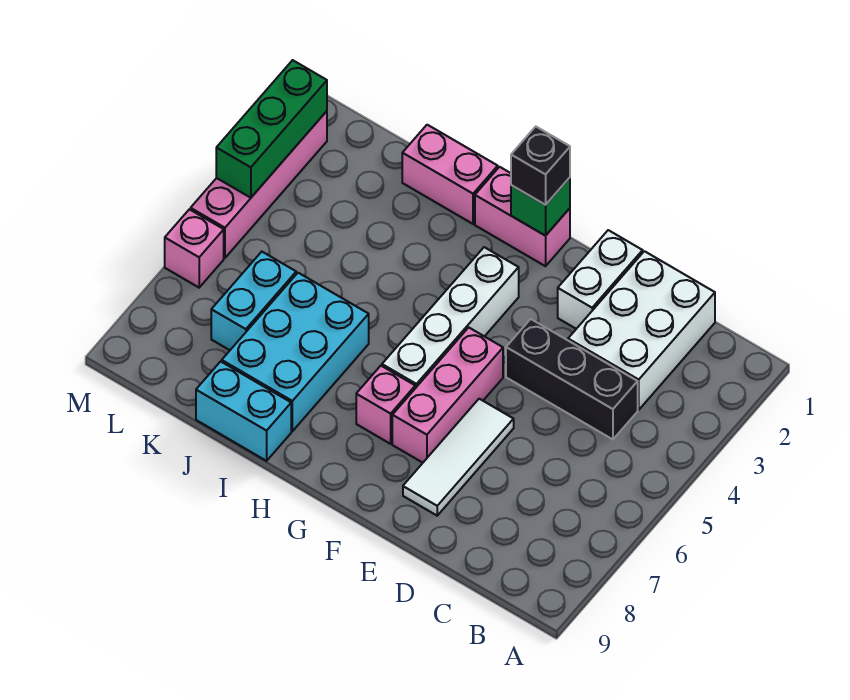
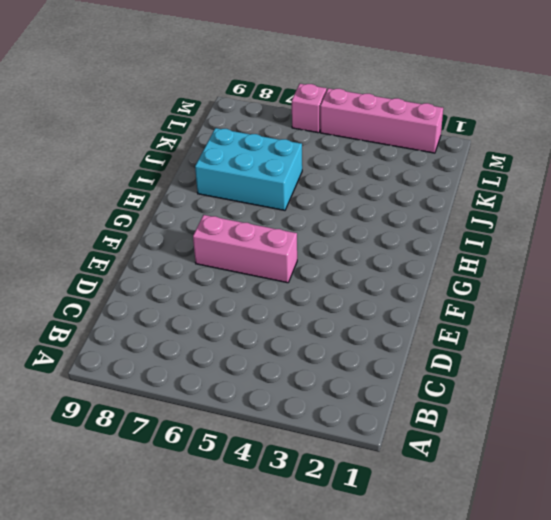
none -> white 2x3 brick [568,251,715,410]
none -> black 1x3 brick [506,319,638,439]
none -> white 1x2 brick [558,230,643,329]

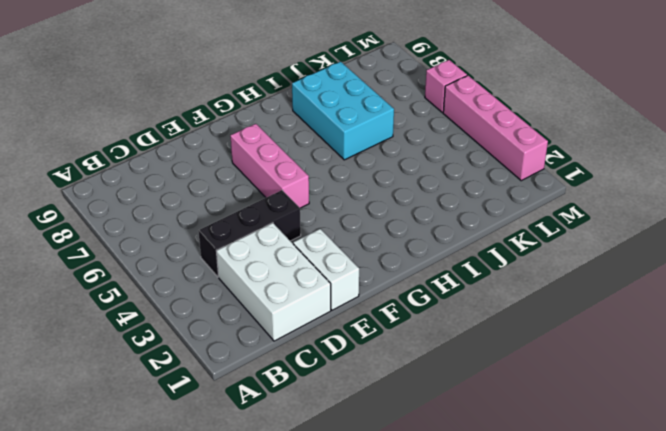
none -> white 1x3 tile [403,399,514,516]
none -> pink 1x2 brick [475,167,570,266]
none -> white 1x4 brick [382,247,519,388]

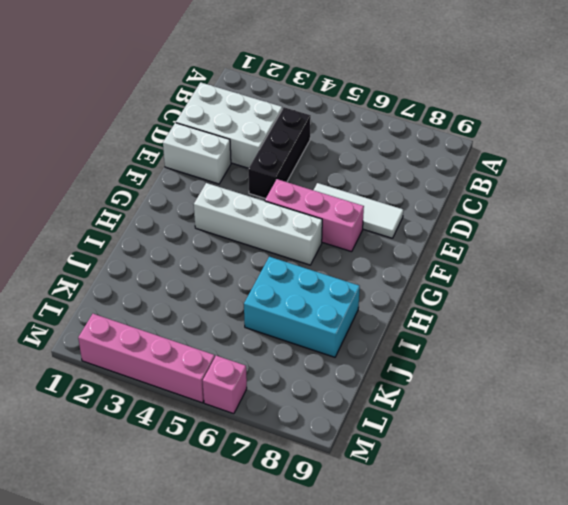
none -> pink 1x2 brick [475,167,570,266]
none -> pink 1x1 brick [356,366,415,444]
none -> pink 1x2 brick [402,125,498,224]

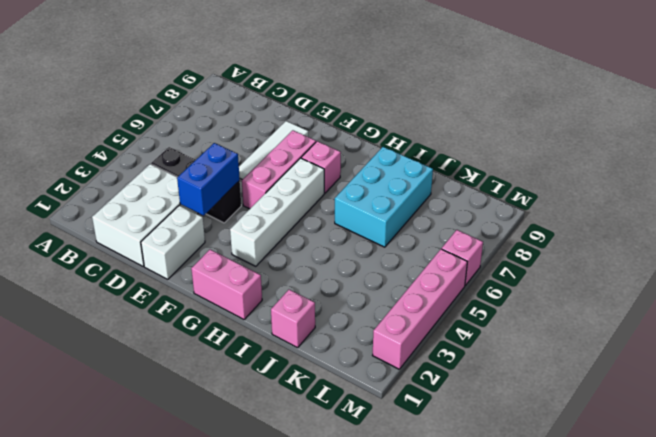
blue 1x2 brick [177,143,240,216] -> none
pink 1x1 brick [271,290,315,348] -> pink 1x2 brick [402,125,498,224]
none -> cyan 1x2 brick [196,362,291,461]
none -> cyan 1x2 brick [211,252,296,350]
none -> green 1x1 brick [511,178,570,236]

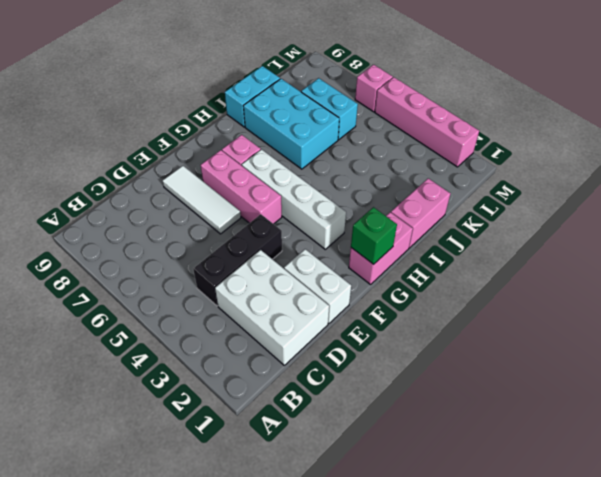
none -> green 1x3 brick [216,60,327,198]
none -> black 1x1 brick [511,127,570,205]

